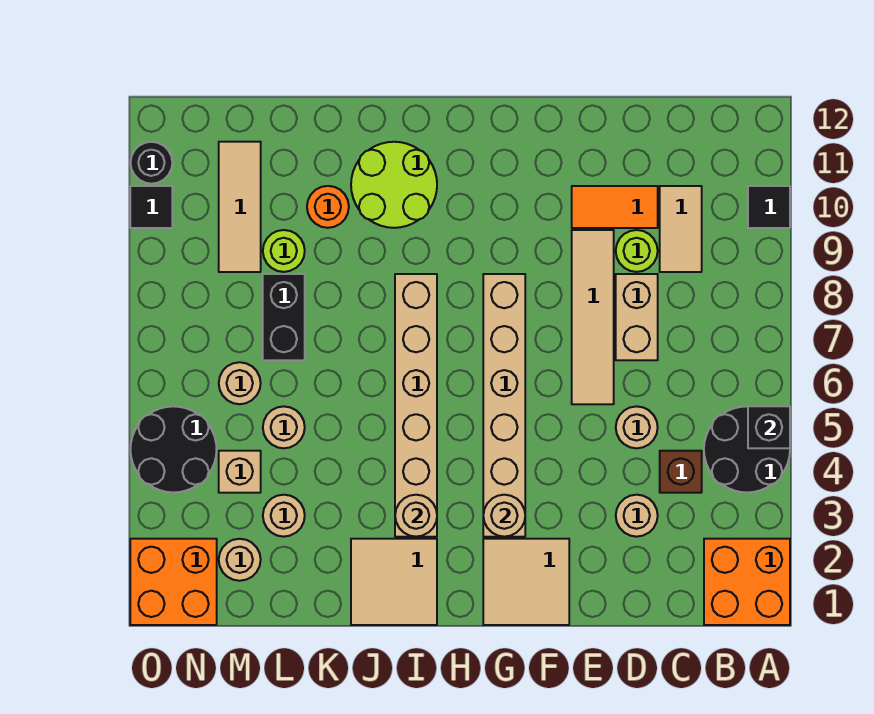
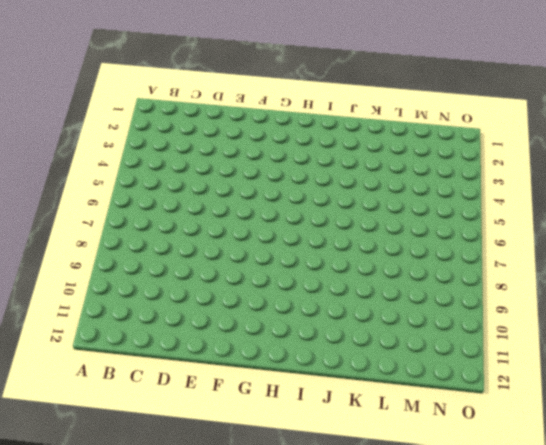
none -> orange 2x2 brick [704,539,790,625]
none -> black 2x2 round brick [704,406,790,492]
none -> black 1x1 tile [748,186,790,228]
none -> brown 1x1 brick [660,451,702,493]

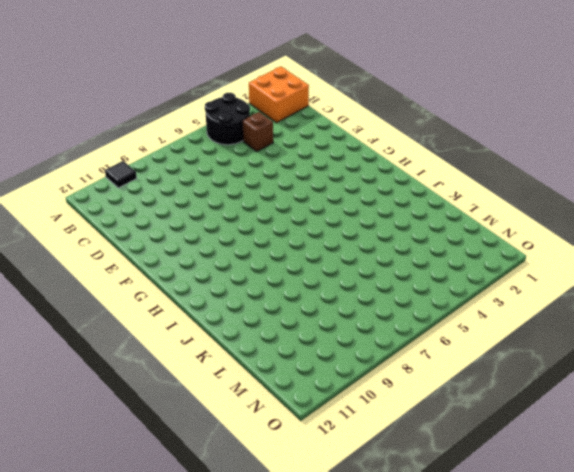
none -> tan 1x2 tile [660,186,702,272]
none -> tan 1x1 round brick [616,495,658,537]
none -> tan 1x1 round brick [616,406,658,448]
none -> tan 1x2 brick [616,274,658,360]

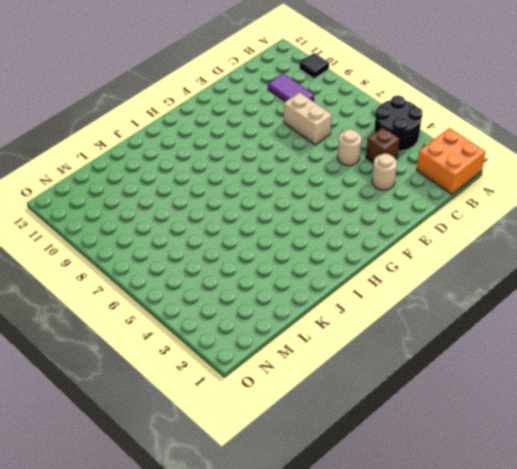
purple 1x2 tile [268,74,314,102] -> tan 1x2 tile [660,186,702,272]
none -> lime 1x1 round brick [616,230,658,272]
none -> orange 1x2 tile [572,186,658,228]
none -> tan 1x4 tile [572,230,614,404]
none -> tan 2x2 tile [483,539,569,625]

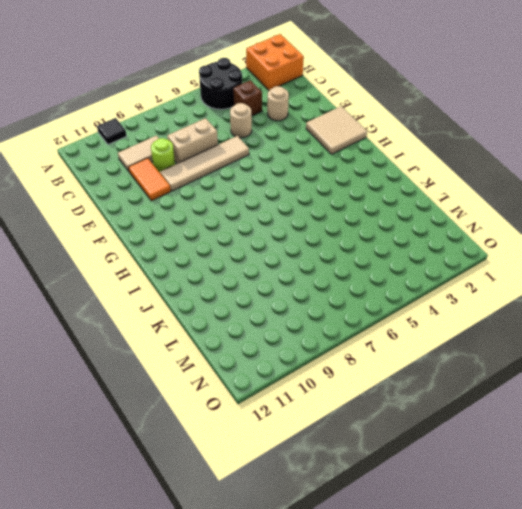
none -> tan 1x6 brick [483,274,525,537]
none -> tan 2x2 tile [351,539,437,625]
none -> tan 1x6 brick [395,274,437,537]
none -> lime 2x2 round brick [351,142,437,228]

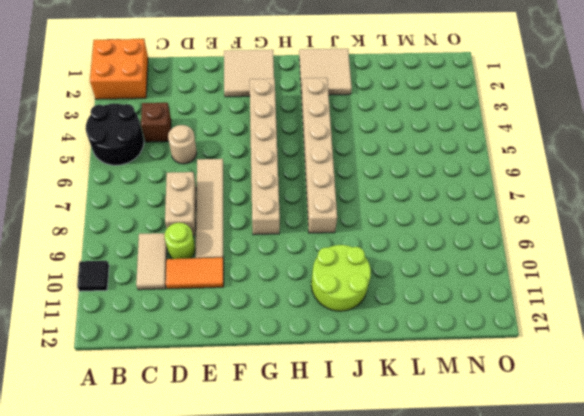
none -> tan 1x1 round brick [616,495,658,537]
none -> orange 1x1 round brick [307,186,349,228]
none -> tan 1x1 round brick [263,495,305,537]
none -> tan 1x1 round brick [263,406,305,448]

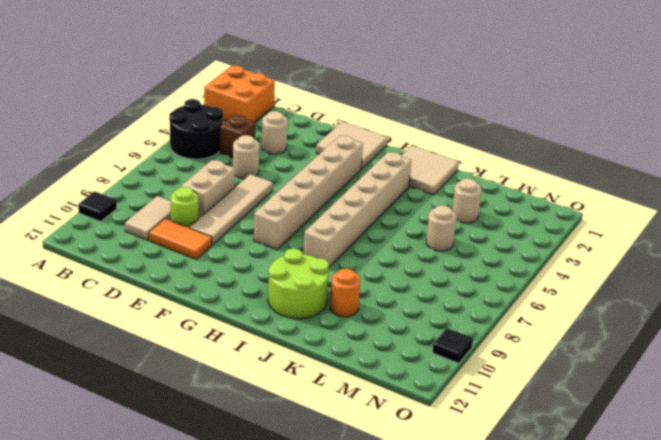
none -> black 1x2 brick [263,274,305,360]
none -> lime 1x1 round brick [263,230,305,272]
none -> tan 1x1 round brick [219,539,261,581]
none -> tan 1x1 brick [219,451,261,493]

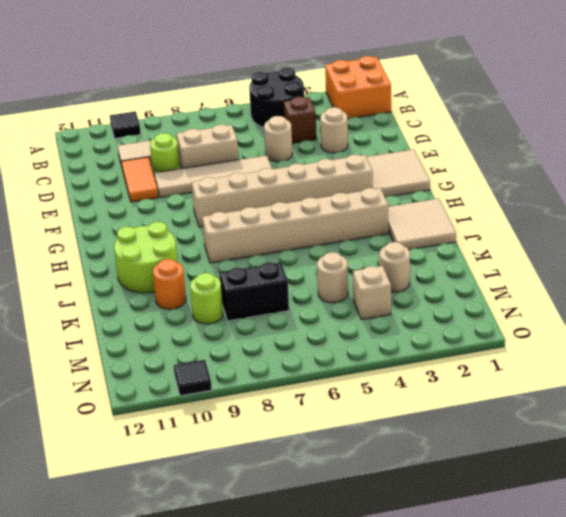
none -> tan 1x1 round brick [219,539,261,581]
none -> tan 1x1 round brick [219,362,261,404]
none -> tan 1x3 tile [219,142,261,272]
none -> orange 2x2 brick [130,539,217,625]

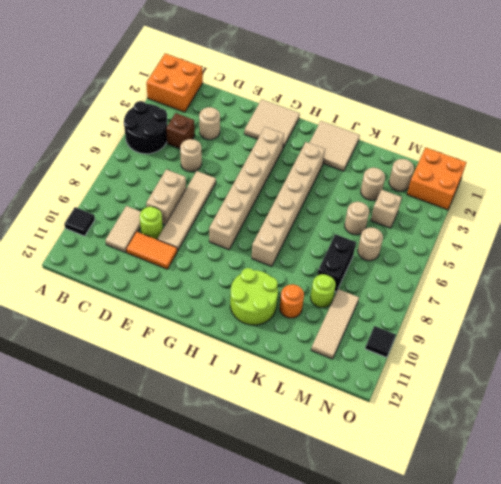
none -> black 2x2 round brick [130,406,217,493]
none -> black 1x1 round brick [130,142,172,184]
none -> black 1x1 brick [748,406,790,448]
none -> tan 1x1 round brick [483,495,525,537]

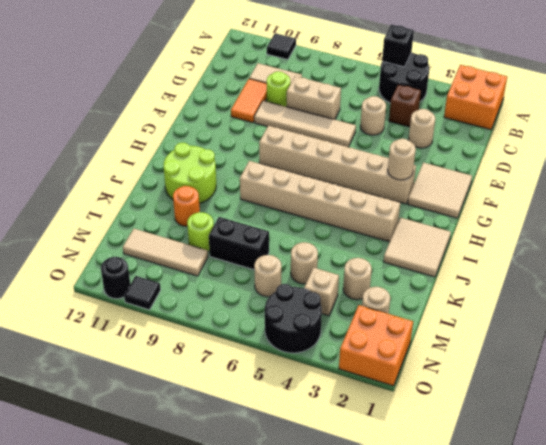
none -> tan 1x1 round brick [395,495,437,537]

